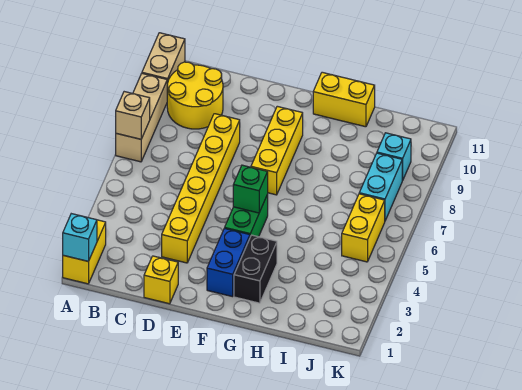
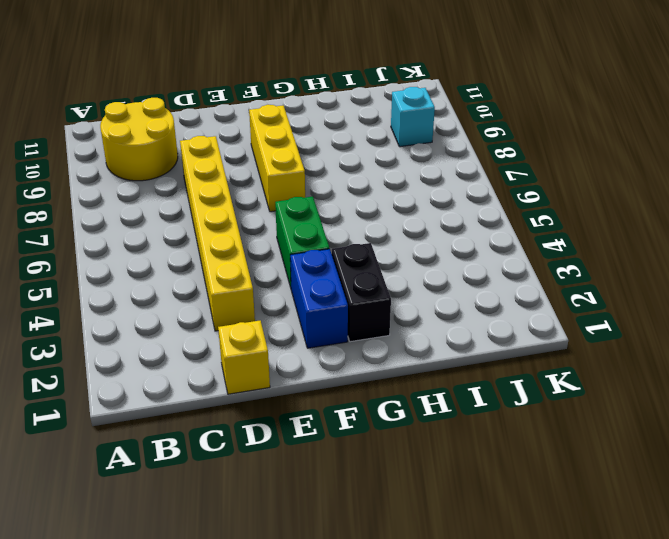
none -> yellow 1x2 brick [63,220,106,284]
none -> tan 1x3 brick [116,74,167,162]
none -> tan 1x2 brick [142,33,185,85]

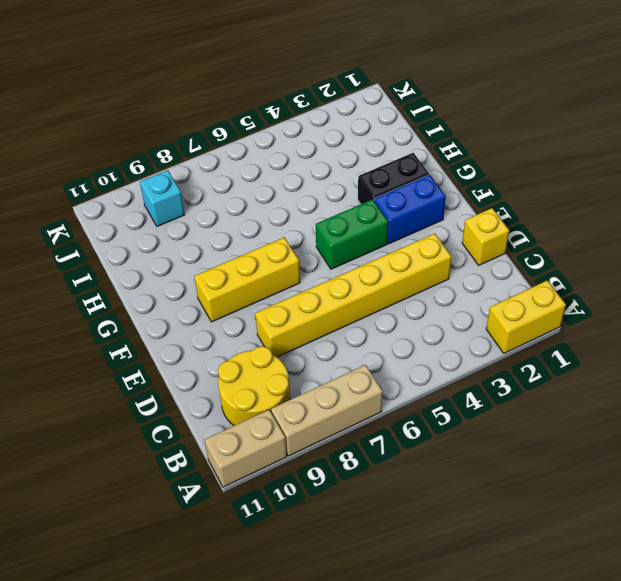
none -> yellow 1x2 brick [313,72,375,127]
none -> yellow 1x2 brick [342,194,385,262]
none -> cyan 1x2 brick [359,153,403,221]

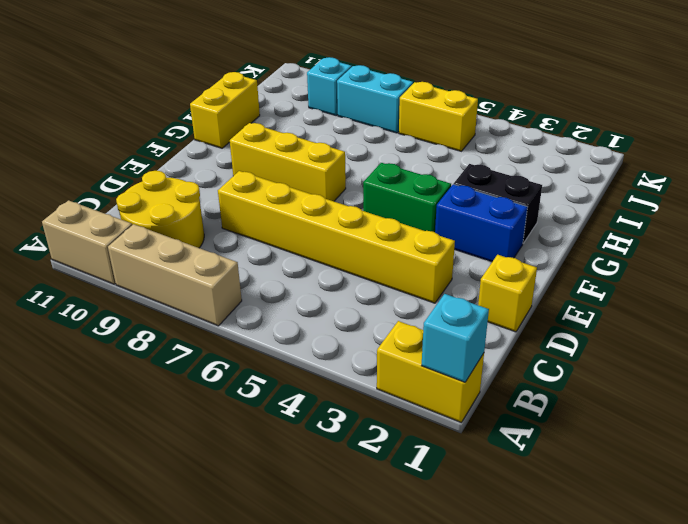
none -> tan 1x1 brick [116,92,150,139]
none -> green 1x1 brick [233,165,268,213]

